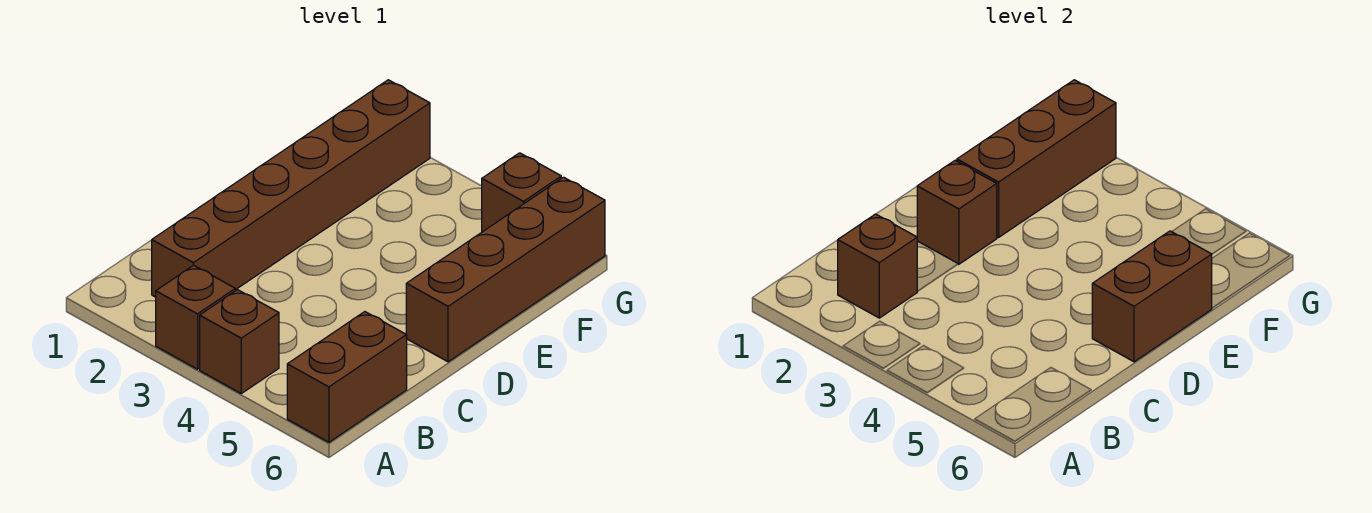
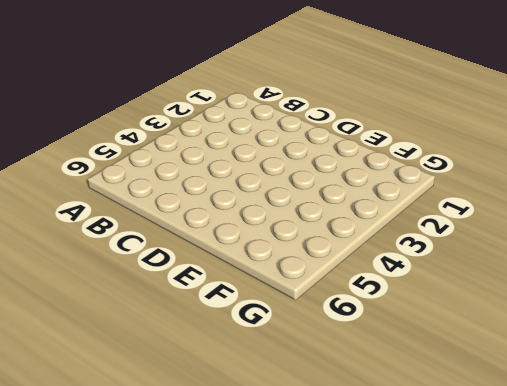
none -> brown 1x1 brick [156,265,235,369]
none -> brown 1x1 brick [200,290,279,393]

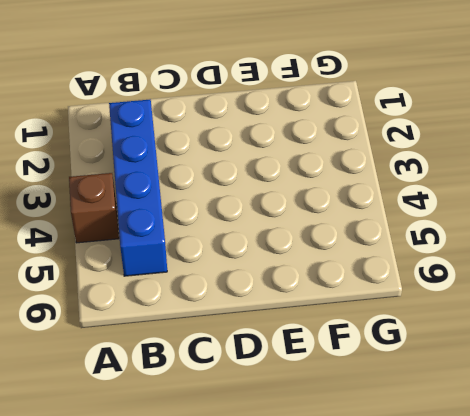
blue 1x4 brick [109,100,167,276] -> brown 1x6 brick [152,80,430,297]
none -> brown 1x1 brick [156,265,235,369]
none -> brown 1x2 brick [287,312,407,442]

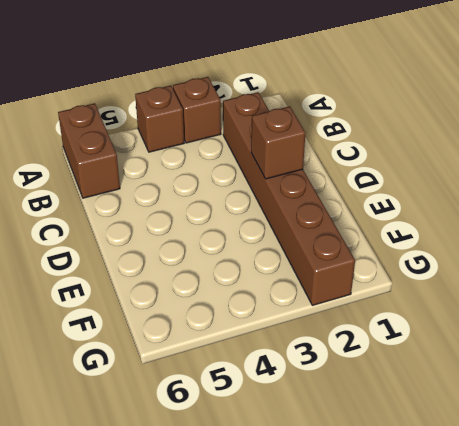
none -> brown 1x4 brick [406,177,605,362]
none -> brown 1x1 brick [482,153,561,232]

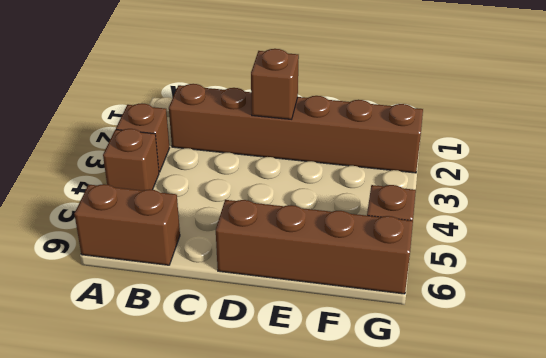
none -> brown 1x1 brick [838,214,917,318]
none -> brown 1x2 brick [1092,231,1212,362]

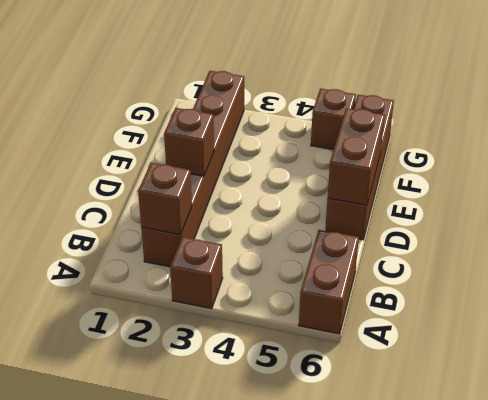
none -> brown 1x1 brick [200,290,279,393]
none -> brown 1x3 brick [957,80,1116,237]

